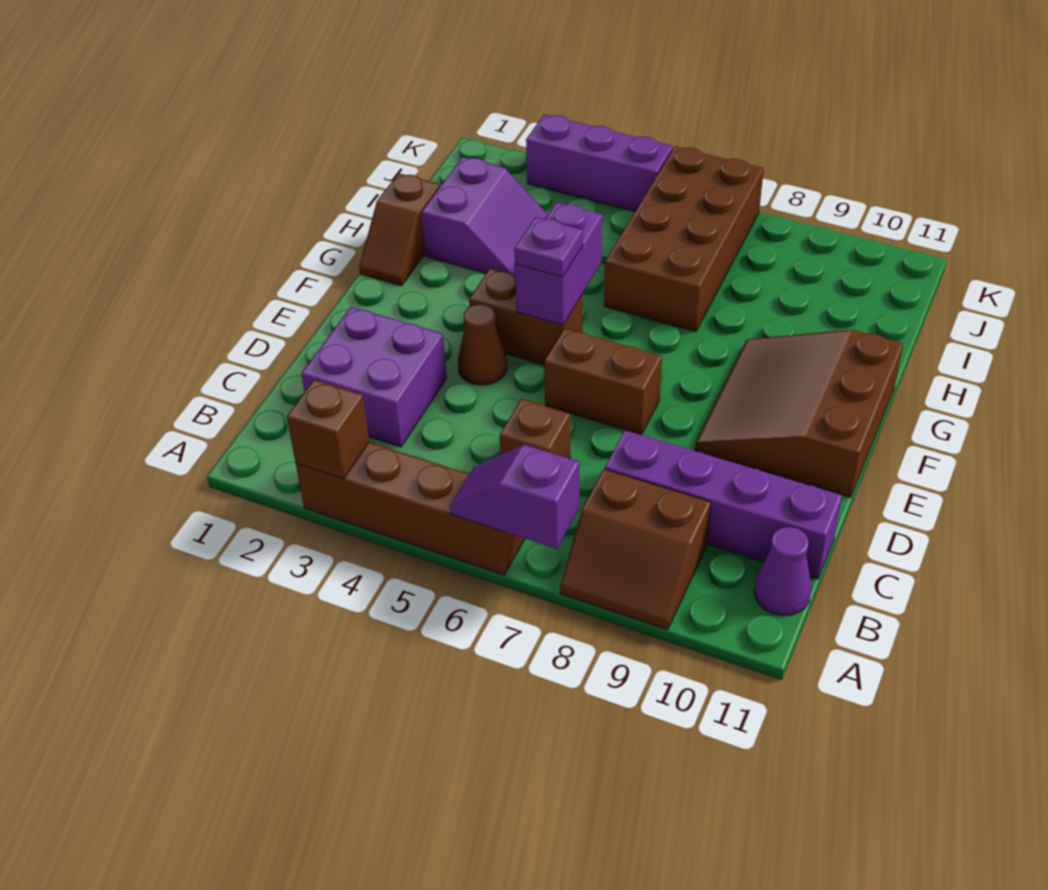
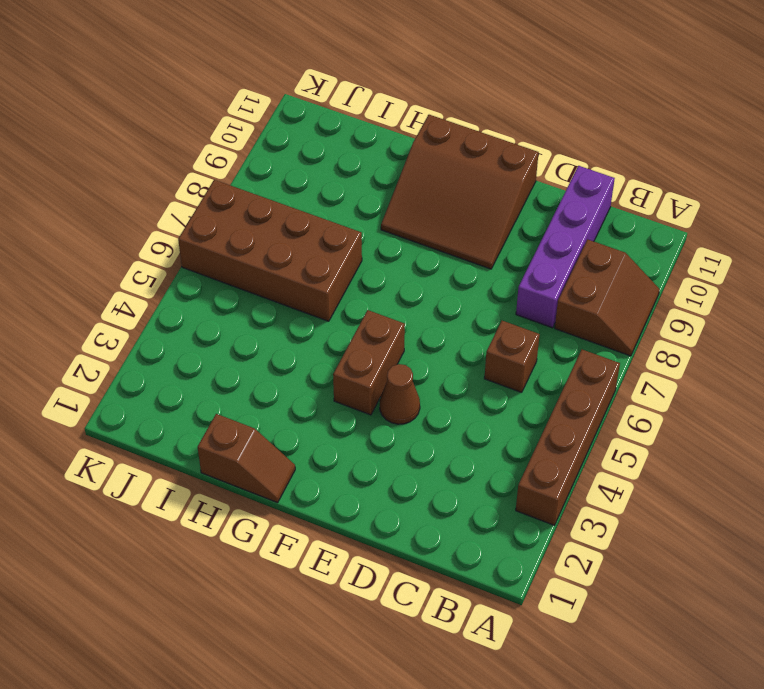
none -> purple 1x1 cone [754,527,812,616]
none -> purple 2x2 brick [301,307,447,447]
none -> brown 1x2 brick [544,328,662,435]

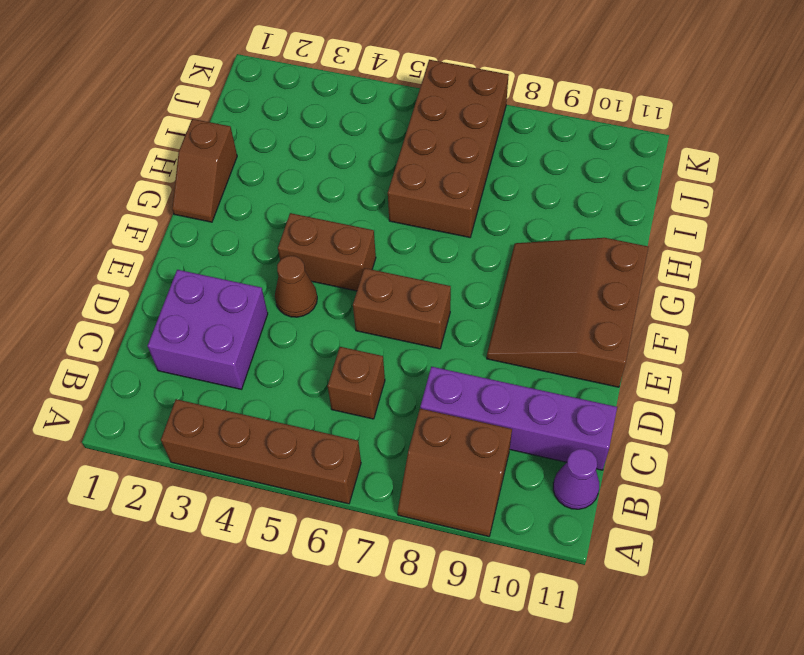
none -> purple 2x2 slope [421,157,548,275]
none -> purple 1x3 brick [526,115,673,211]
none -> brown 1x1 brick [287,380,369,479]

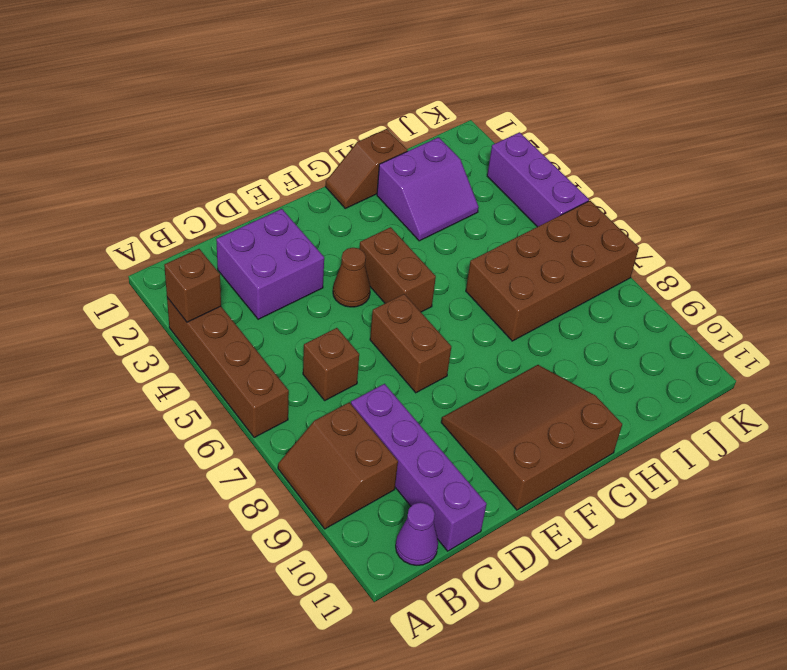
none -> purple 1x2 slope [450,445,579,549]
none -> purple 1x2 brick [515,202,603,325]
none -> purple 1x1 plate [514,217,583,277]

